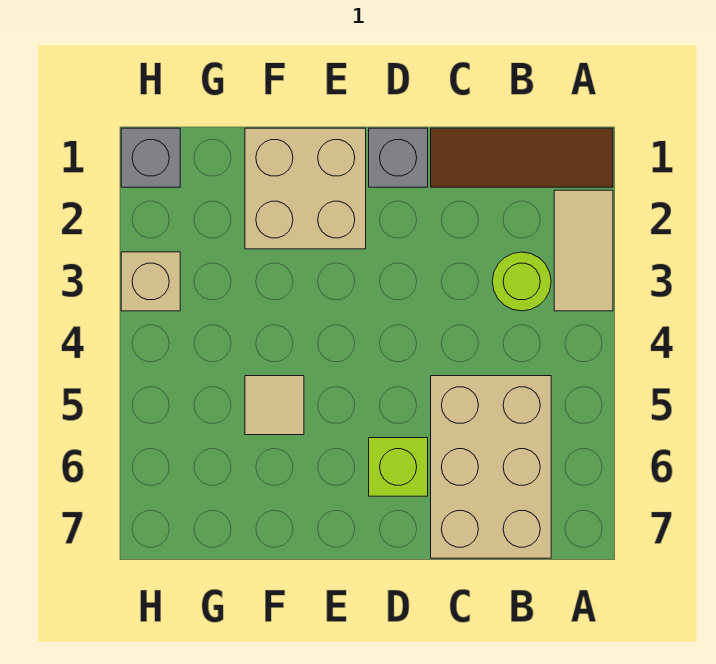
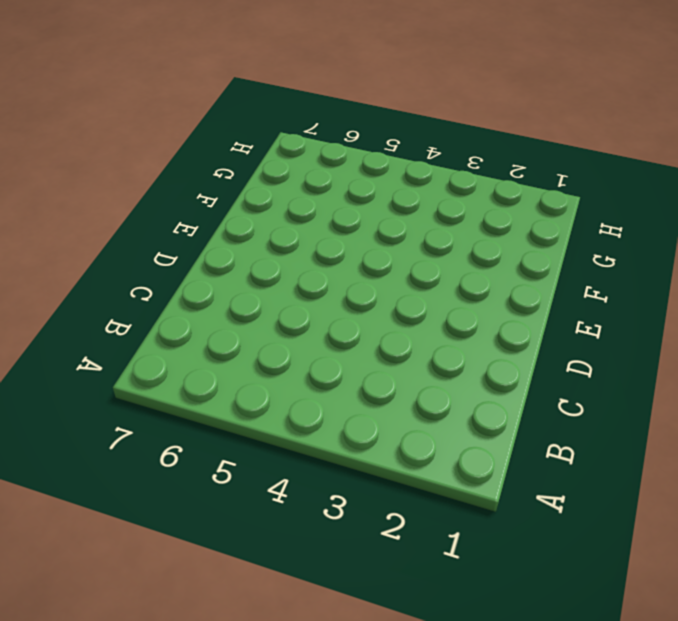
none -> brown 1x3 tile [431,128,613,187]
none -> tan 1x2 tile [554,190,613,311]

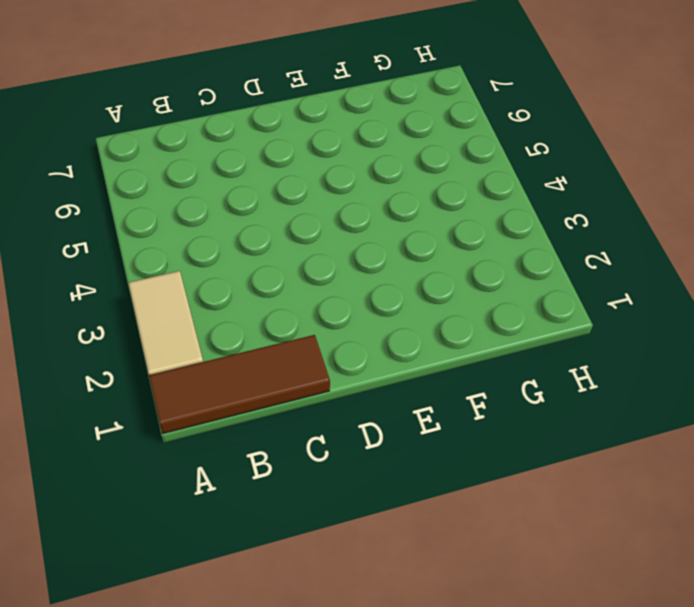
none -> lime 1x1 round brick [492,252,551,311]
none -> tan 2x3 brick [431,376,551,558]

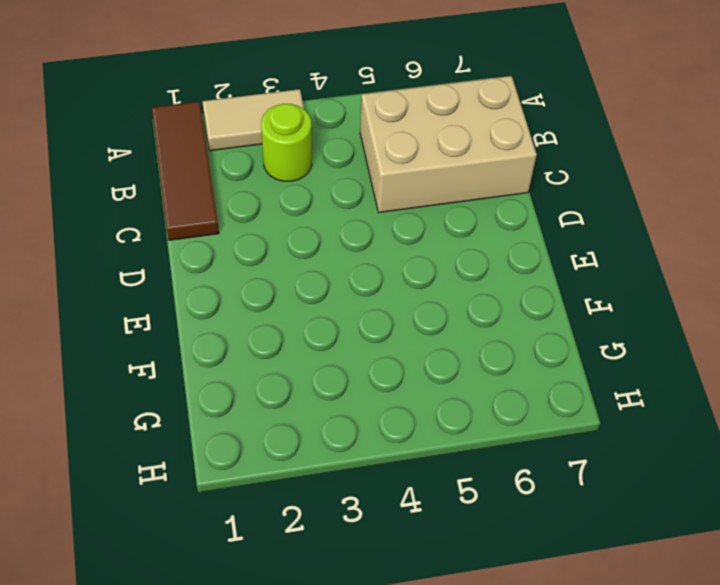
none -> grey 1x1 brick [369,128,428,187]
none -> lime 1x1 brick [369,438,428,496]

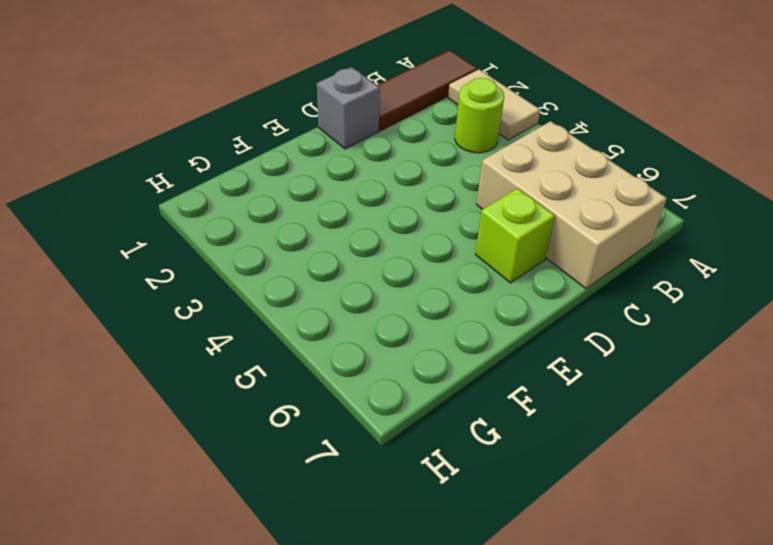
none -> tan 2x2 brick [245,128,366,249]
none -> tan 1x1 tile [245,376,304,435]

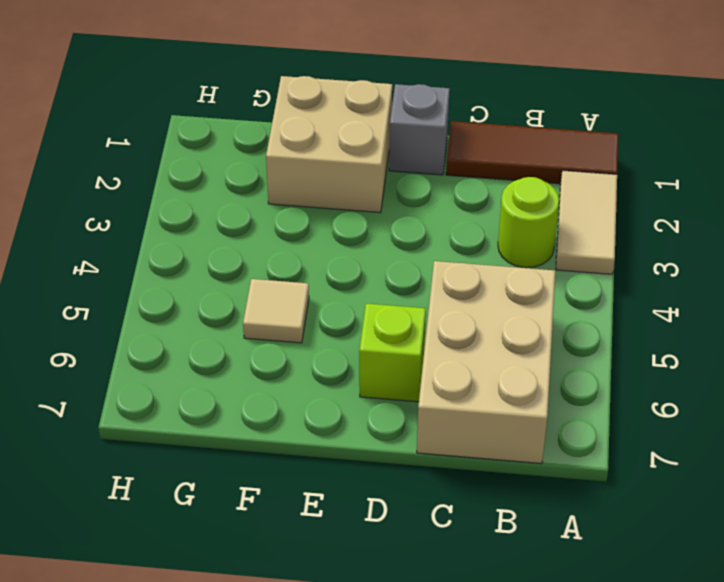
none -> grey 1x1 brick [121,128,180,187]
none -> tan 1x1 brick [121,252,180,311]

